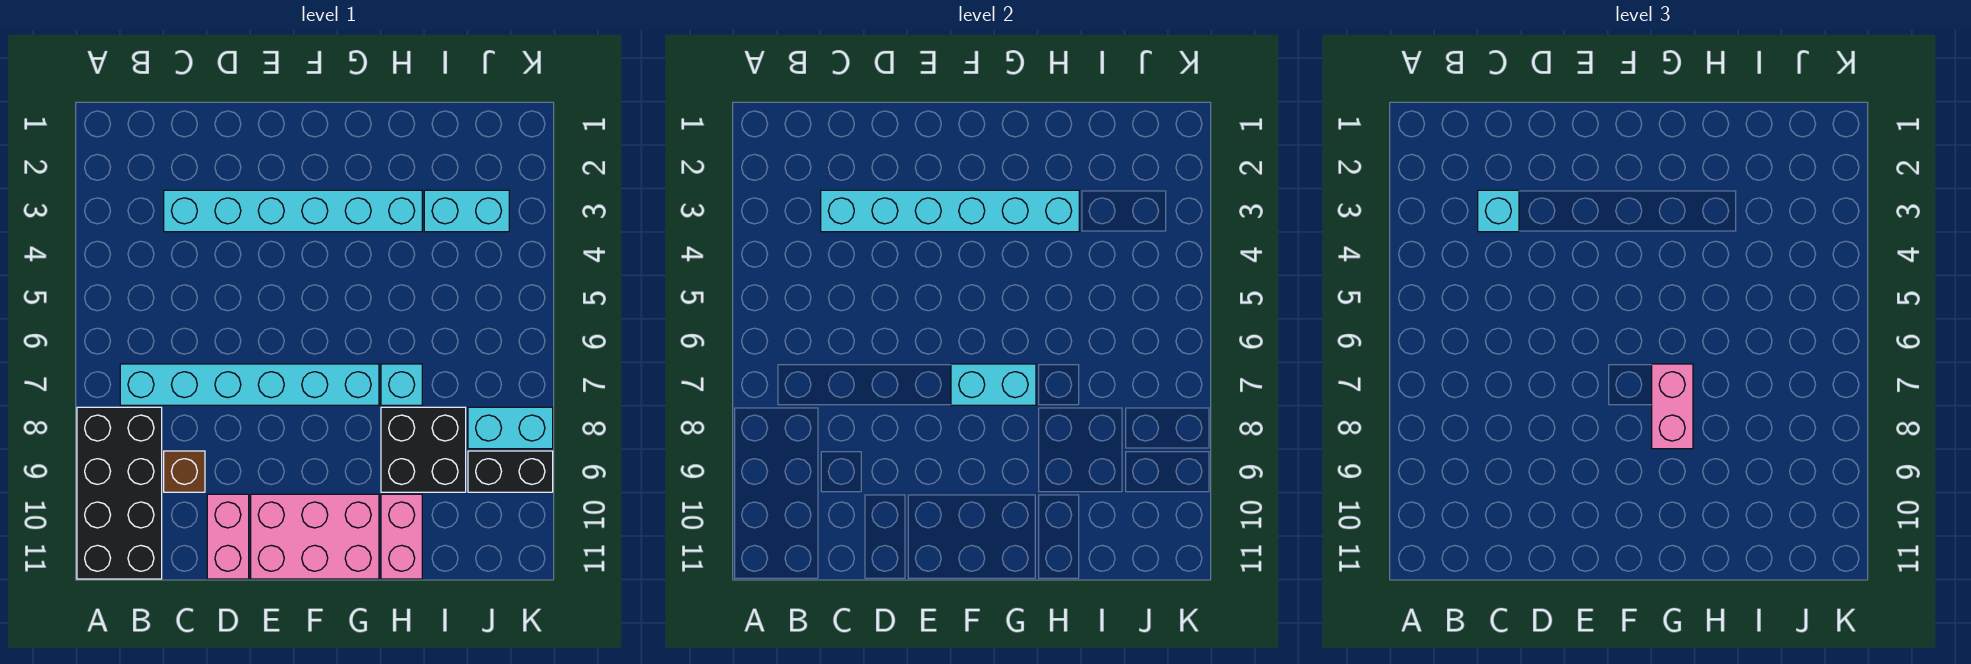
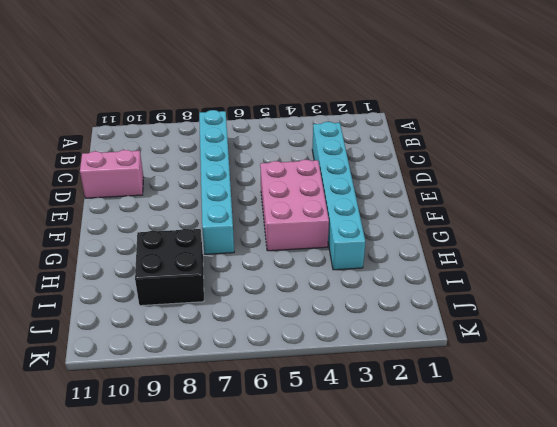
pink 2x3 brick [260,159,329,251] -> pink 2x3 brick moved to [251,494,379,579]
none -> black 2x4 brick [77,407,162,579]
none -> brown 1x1 brick [164,451,205,492]
none -> cyan 1x1 brick [381,364,422,405]

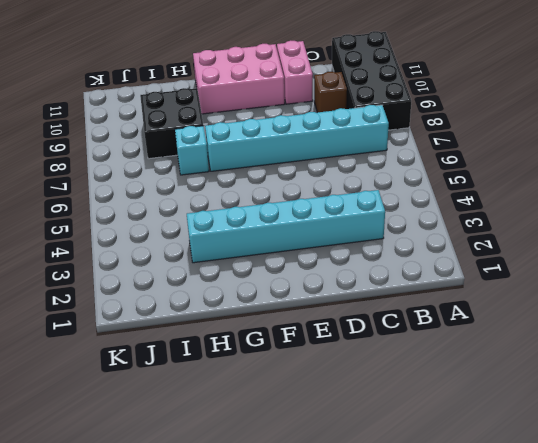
none -> pink 1x2 brick [381,494,422,579]
none -> cyan 1x2 brick [424,190,509,232]
none -> cyan 1x2 brick [468,407,553,449]

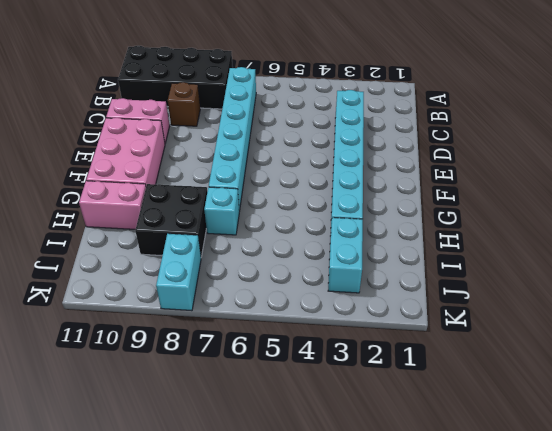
none -> black 1x2 brick [468,451,553,492]
none -> cyan 1x6 brick [821,190,1079,232]
none -> cyan 1x2 brick [951,364,1036,405]

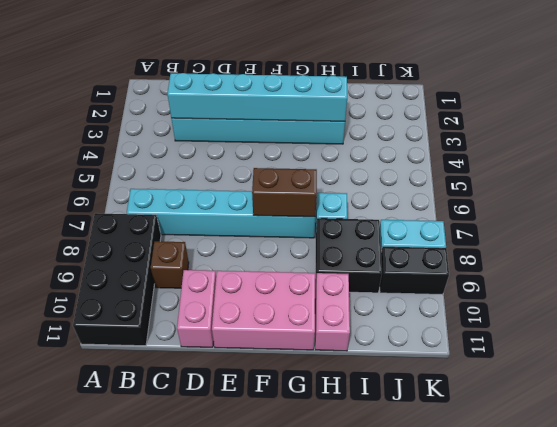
brown 1x2 brick [252,168,317,217] -> cyan 1x2 brick [951,364,1036,405]
none -> cyan 1x2 brick [424,190,509,232]
none -> cyan 1x1 brick [1478,190,1519,232]
none -> pink 1x2 brick [1652,364,1693,449]

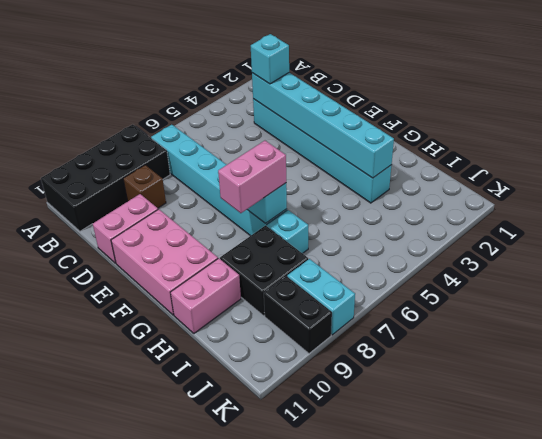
none -> cyan 1x2 brick [424,190,509,232]

